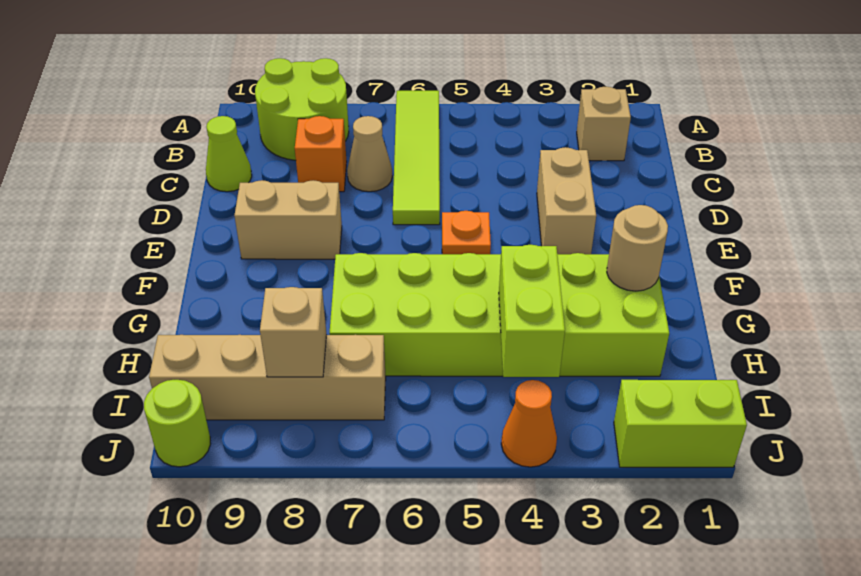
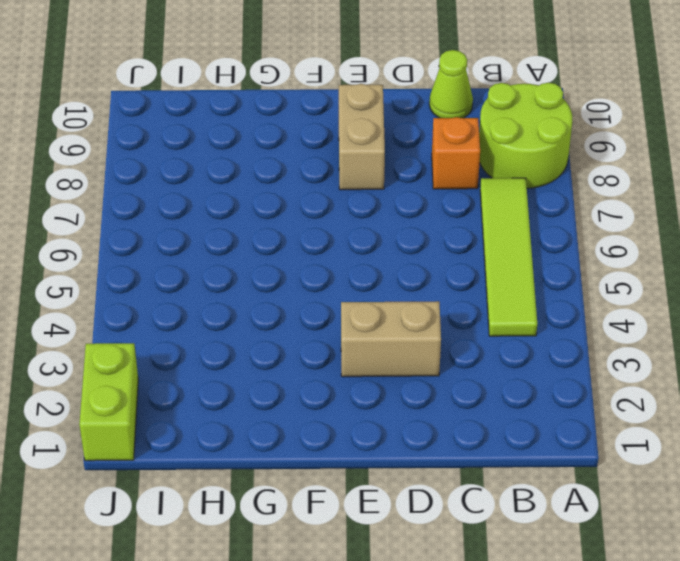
lime 1x4 tile [480,178,537,336] -> lime 1x4 tile turned to [393,91,440,225]
none -> tan 1x1 brick [577,87,631,161]
none -> tan 1x1 cone [347,116,392,192]
none -> orange 1x1 plate [442,211,491,254]

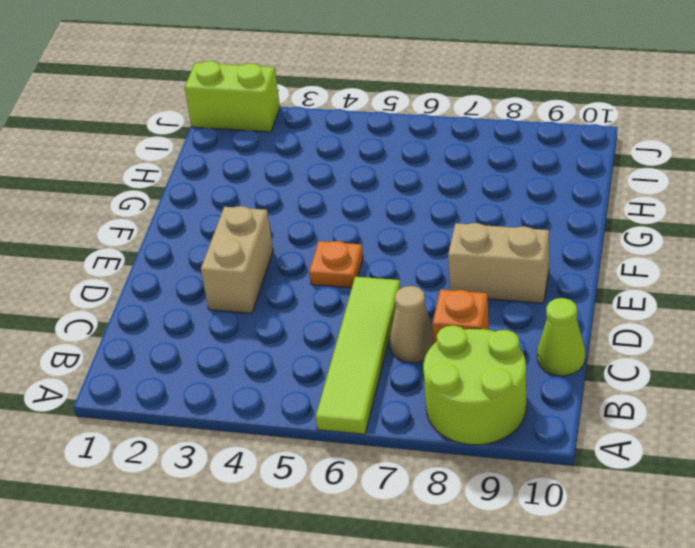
none -> tan 1x1 brick [577,87,631,161]
none -> lime 2x6 brick [330,253,669,376]
none -> tan 1x4 brick [149,335,386,420]

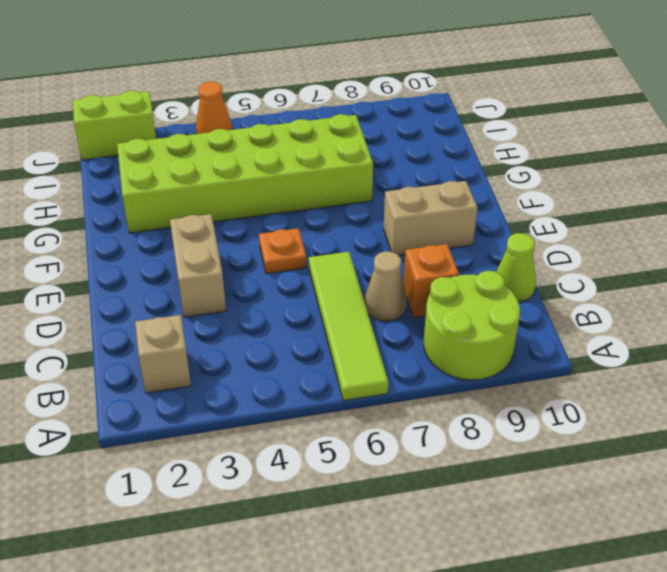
none -> tan 1x4 brick [149,335,386,420]
none -> lime 1x1 round brick [144,380,210,467]
none -> tan 1x1 round brick [607,205,668,291]

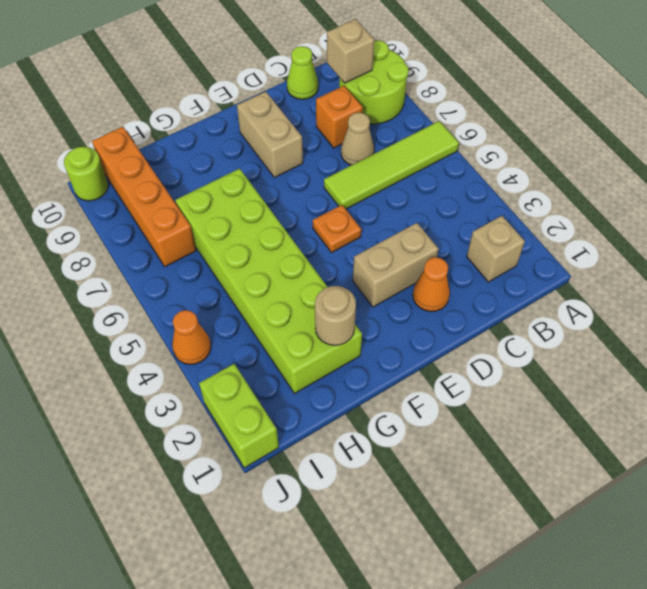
tan 1x1 brick [327,19,374,83] -> tan 1x1 brick moved to [260,287,327,377]
orange 1x1 cone [413,257,450,312] -> none
orange 1x4 brick [92,127,196,267] -> tan 1x4 brick [149,335,386,420]
none -> lime 1x2 brick [499,245,565,377]

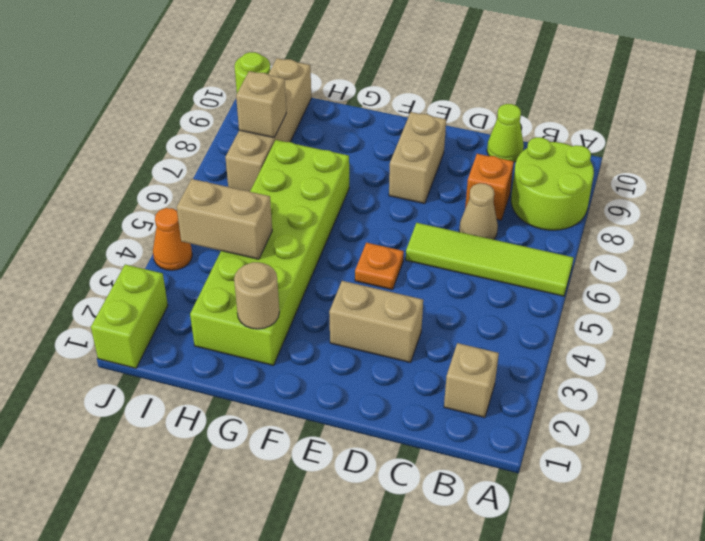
tan 1x2 brick [177,179,272,259] -> lime 1x2 brick [499,245,565,377]

